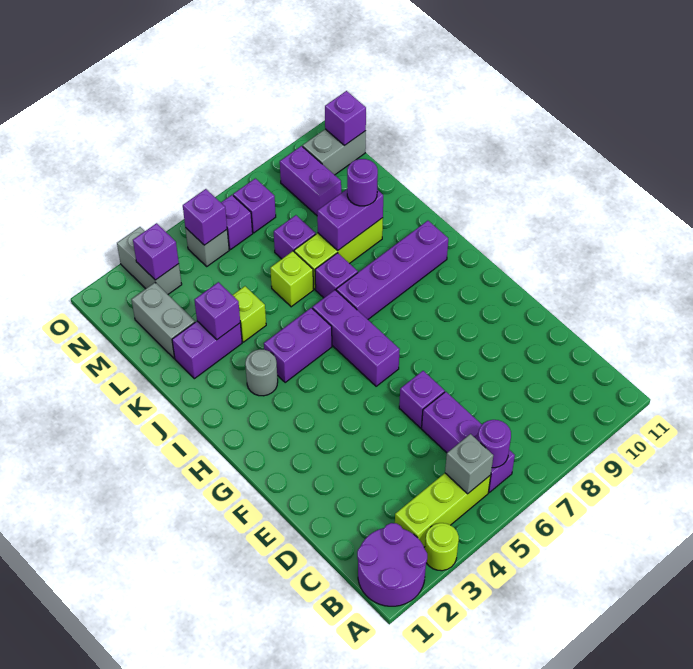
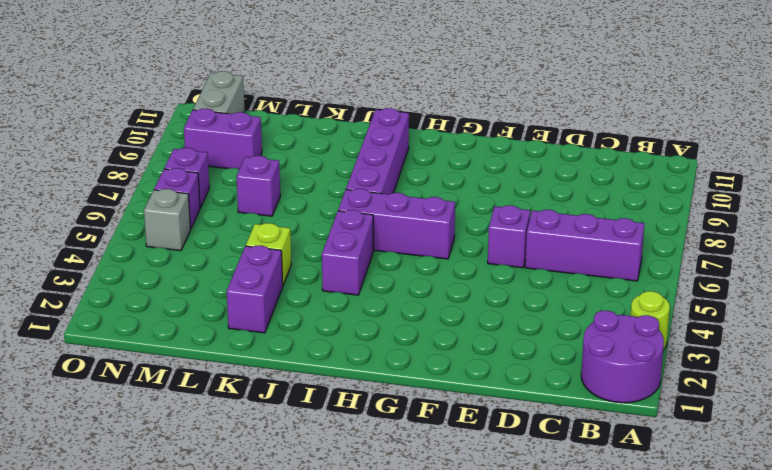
none -> lime 1x3 brick [395,473,491,547]
none -> grey 1x1 round brick [245,349,278,396]
none -> purple 1x1 brick [315,253,358,298]
none -> lime 1x1 brick [270,251,314,307]

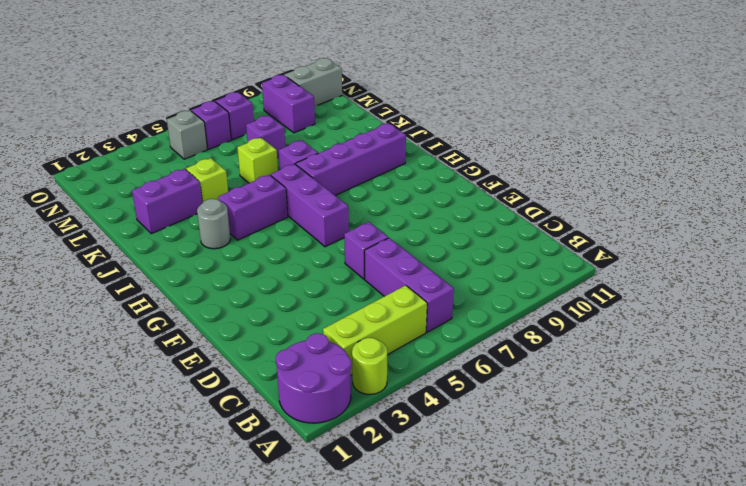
none -> lime 1x3 brick [294,218,383,289]
none -> grey 1x2 brick [132,283,195,358]
none -> grey 1x2 brick [117,227,182,294]
none -> grey 1x1 brick [445,434,493,494]

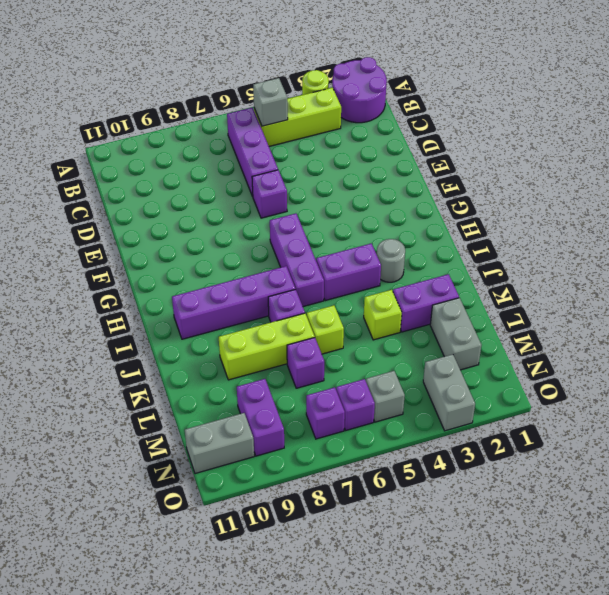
none -> purple 1x1 round brick [478,420,511,468]
none -> purple 1x1 brick [194,282,240,340]
none -> purple 1x2 brick [317,189,383,250]
none -> purple 1x1 brick [133,223,179,280]

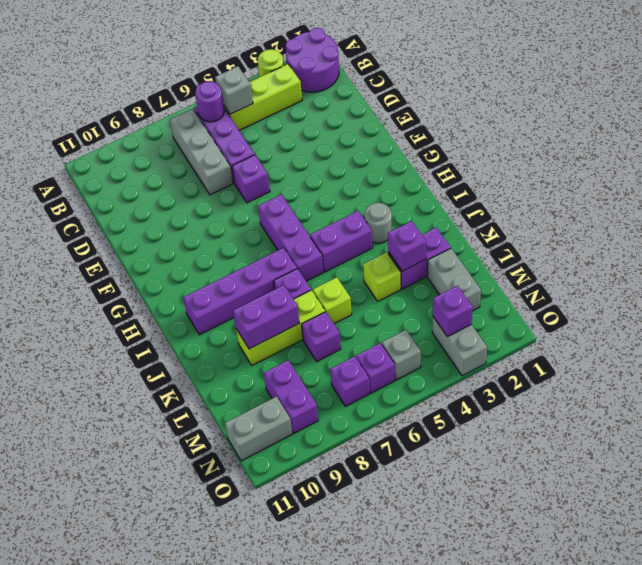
grey 1x3 brick [170,109,233,195] -> none
none -> purple 1x1 brick [183,189,227,245]
none -> purple 1x1 brick [325,91,366,146]
none -> purple 1x1 round brick [347,159,378,206]

